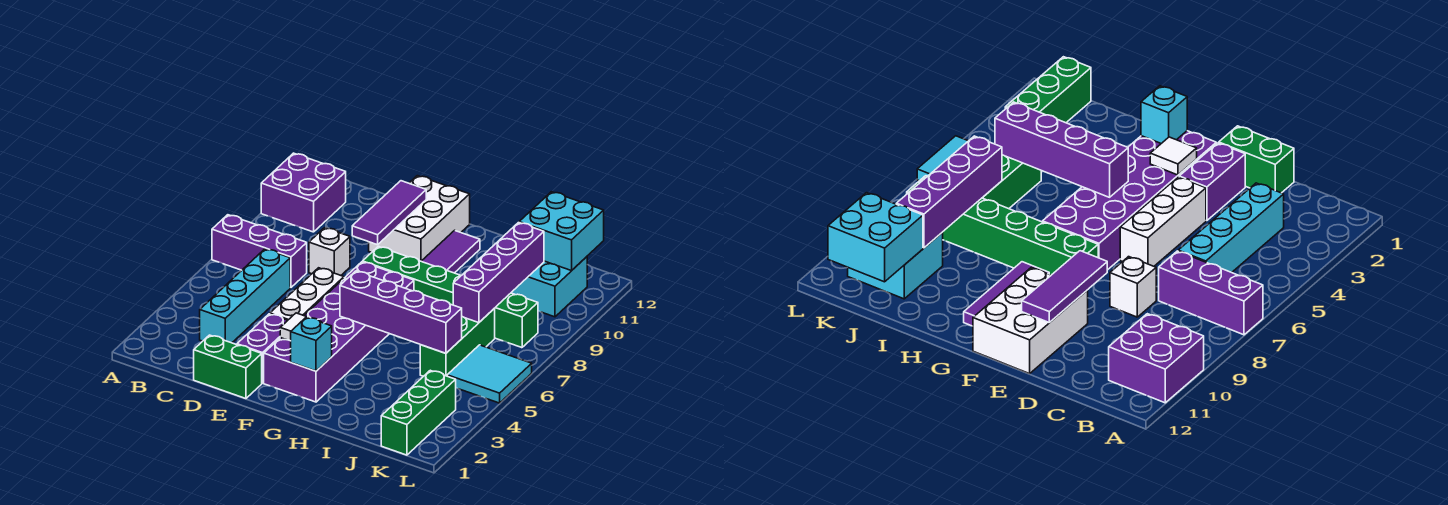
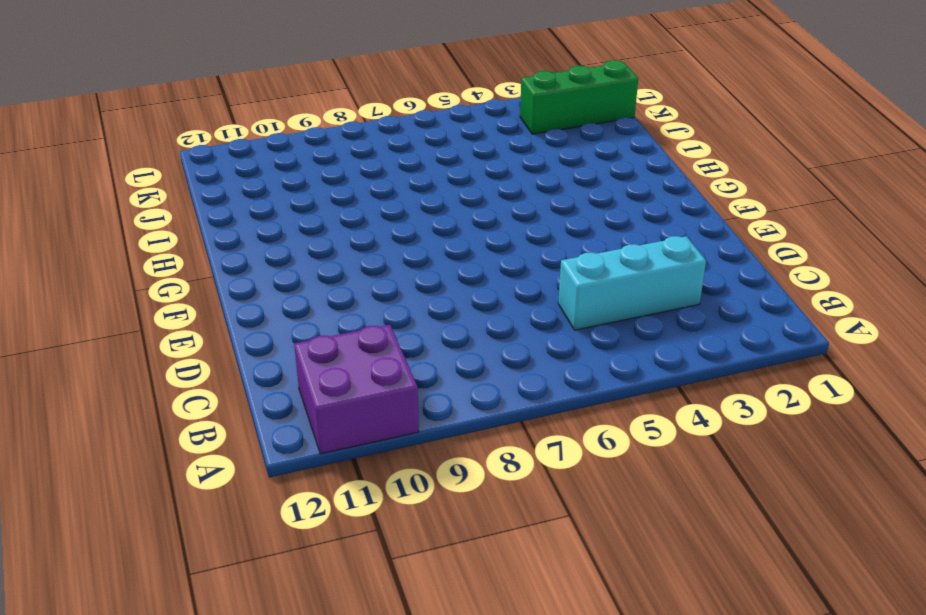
cyan 1x3 brick [558,236,706,330] -> cyan 1x4 brick [200,249,290,343]
none -> purple 1x3 brick [212,215,307,287]
none -> green 1x2 brick [194,335,262,399]
none -> white 1x1 brick [309,228,350,275]

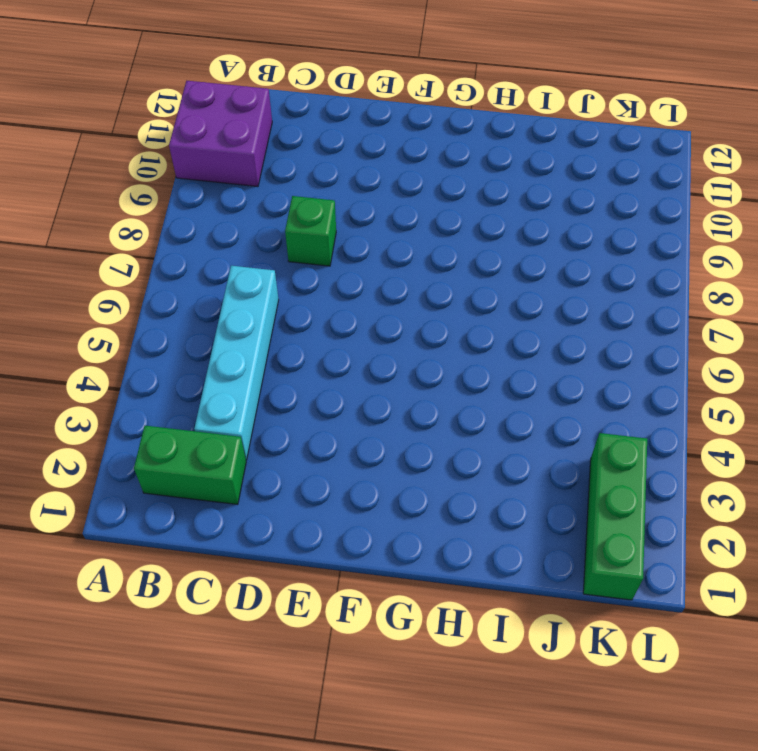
green 1x2 brick [134,426,246,505] -> green 1x2 brick moved to [194,335,262,399]
green 1x1 brick [285,196,336,266] -> white 1x1 brick [309,228,350,275]
none -> purple 1x3 brick [212,215,307,287]
none -> purple 1x2 brick [237,314,288,383]
none -> white 1x3 brick [270,268,344,320]

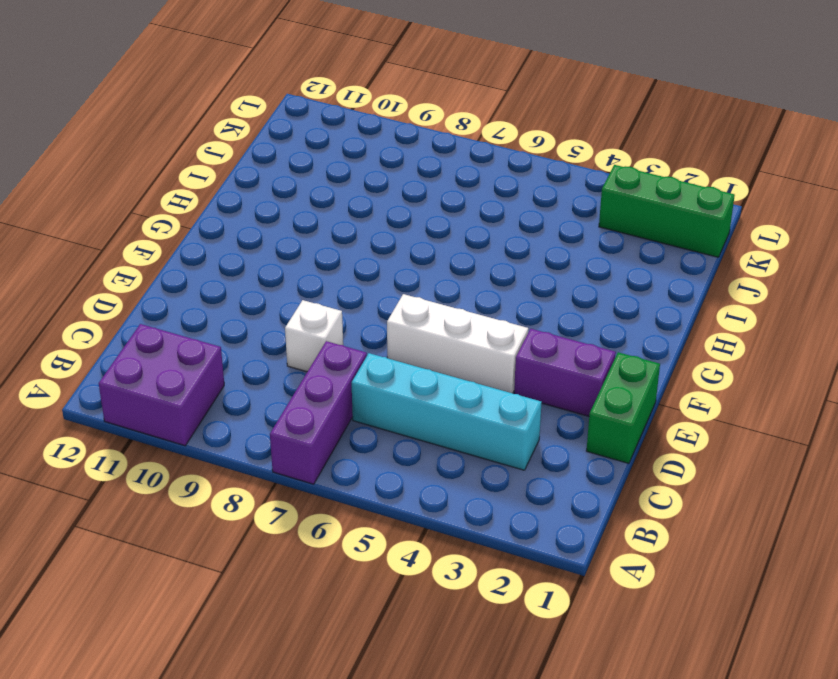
none -> white 2x3 brick [369,176,470,261]
none -> purple 2x6 brick [264,262,414,402]
none -> green 1x6 brick [363,246,538,348]

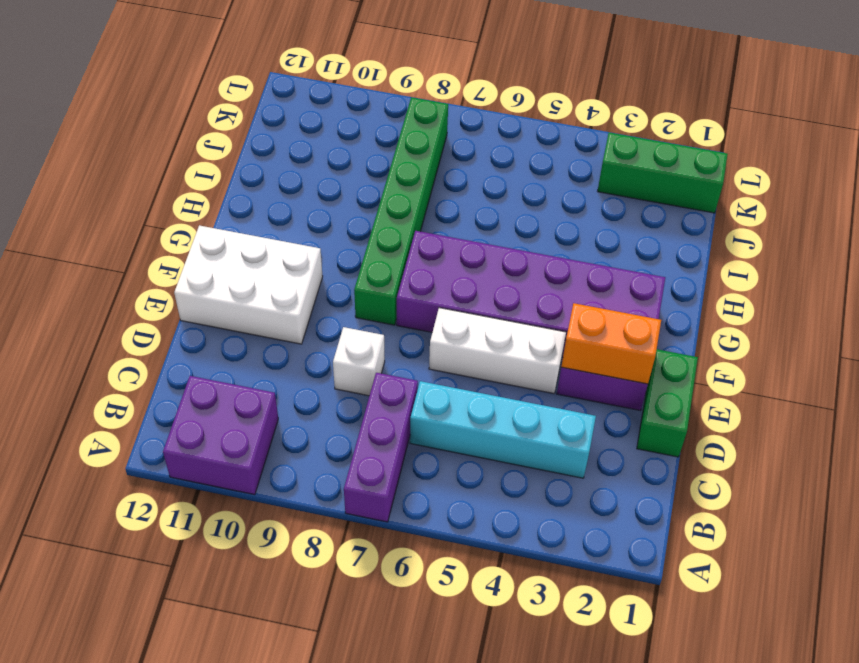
orange 1x2 brick [561,303,661,384] -> none
none -> purple 1x3 tile [421,230,480,273]
none -> green 1x3 brick [420,309,495,376]
none -> cyan 2x2 brick [511,257,587,317]

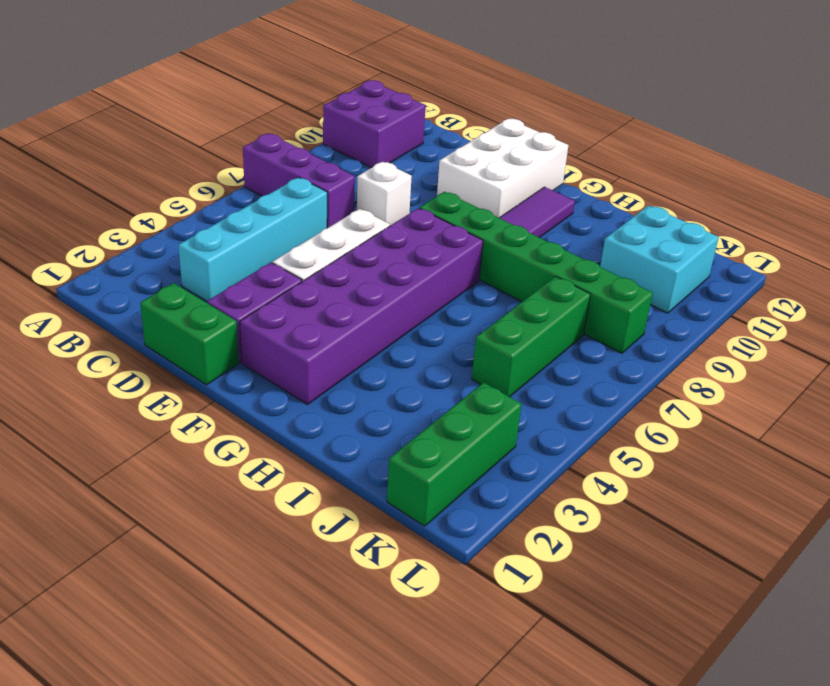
none -> cyan 2x2 tile [447,345,532,403]
none -> purple 1x3 tile [352,181,426,245]
none -> white 1x1 tile [280,313,309,341]

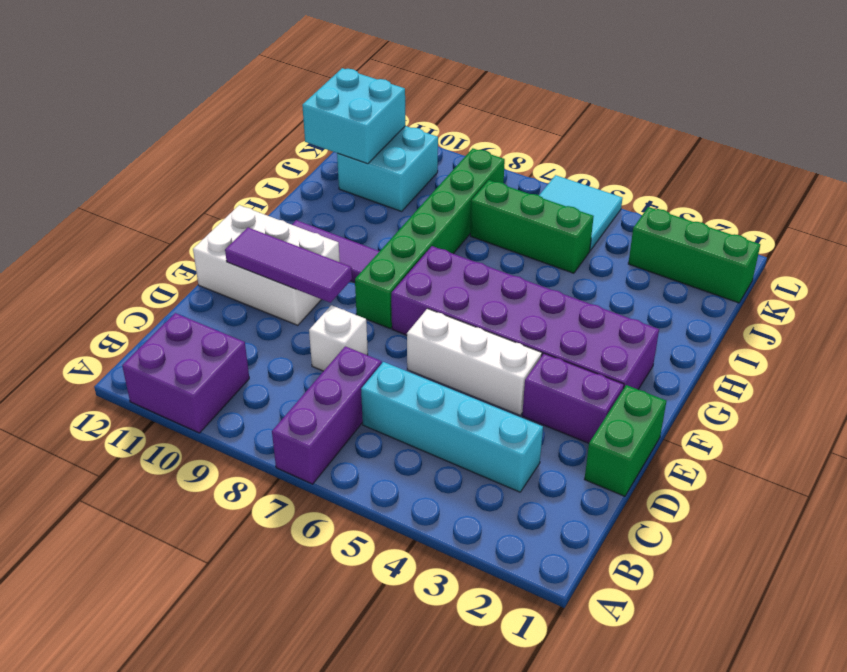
none -> white 1x1 tile [280,313,309,341]
none -> cyan 1x1 brick [291,317,332,371]
none -> purple 1x4 brick [340,271,462,353]

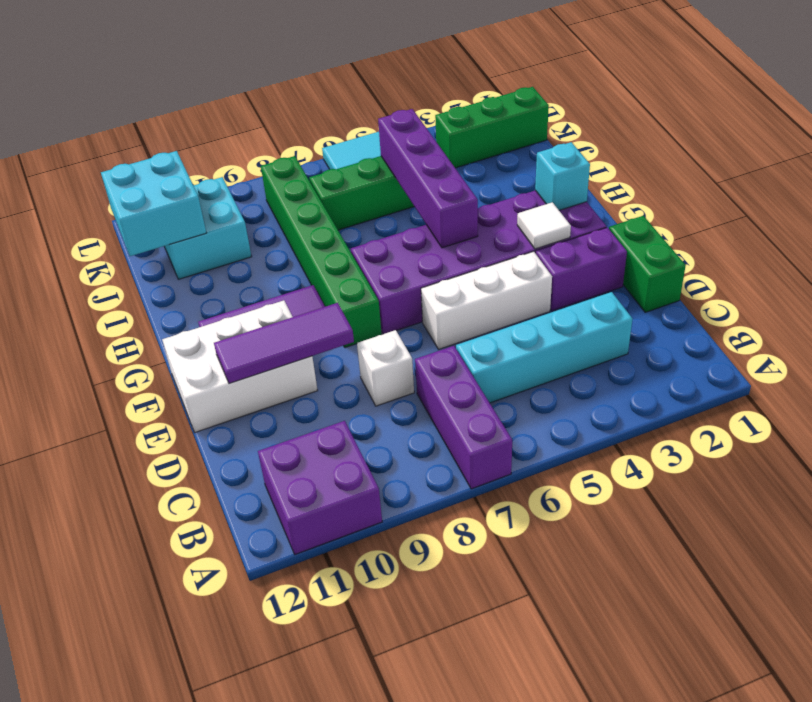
none -> purple 1x4 brick [453,223,544,323]

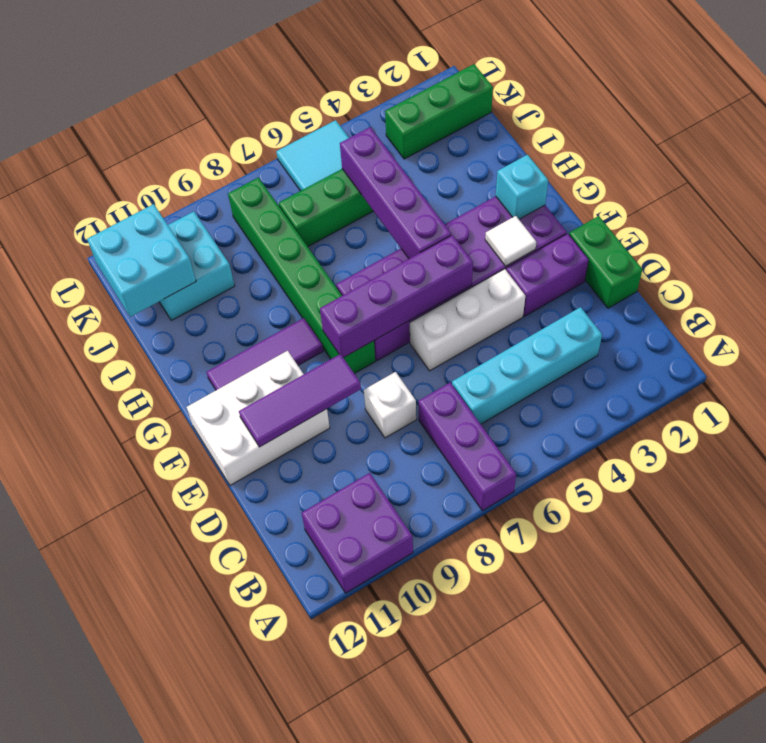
purple 1x4 brick [320,235,473,358] -> purple 1x4 brick moved to [453,223,544,323]

